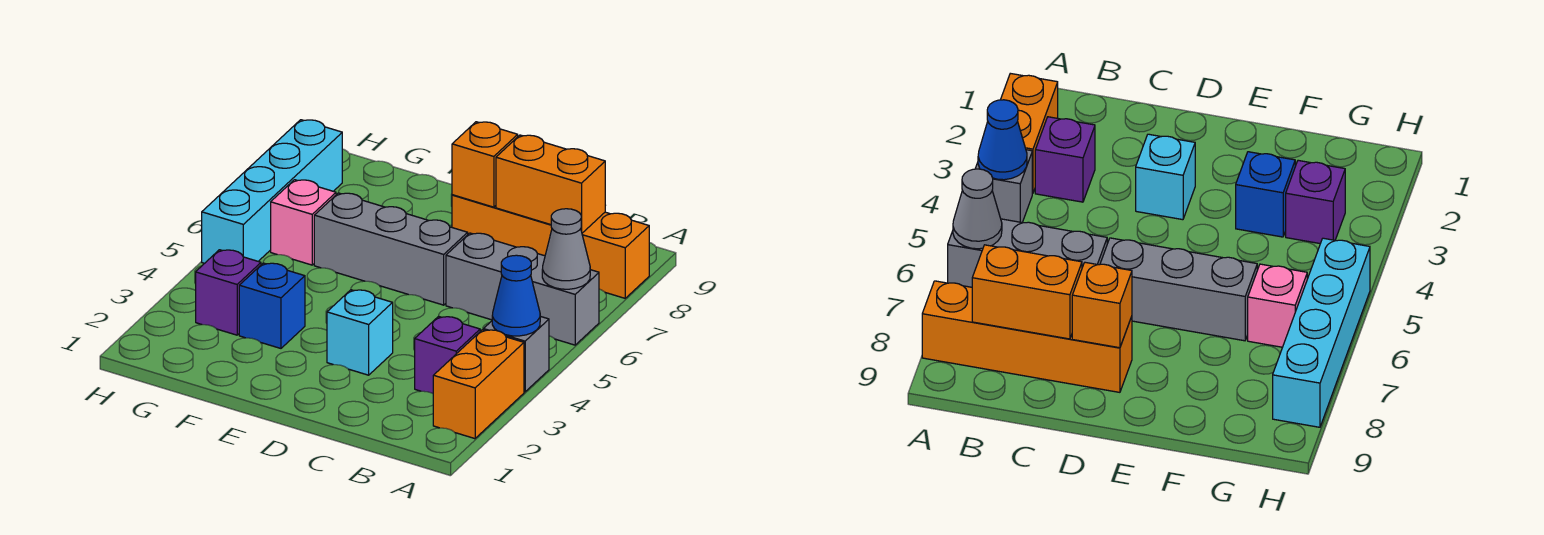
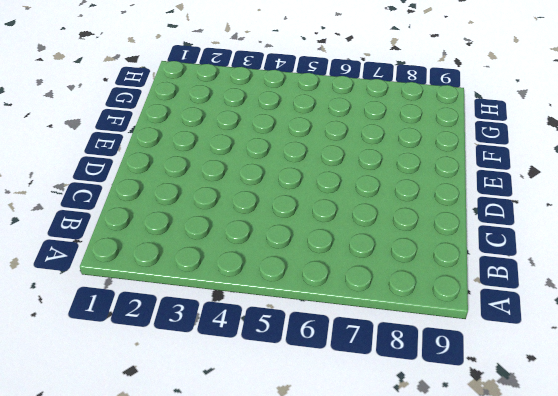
none -> orange 1x2 brick [433,330,524,439]
none -> grey 1x1 brick [484,316,549,392]
none -> grey 1x3 brick [446,233,599,345]

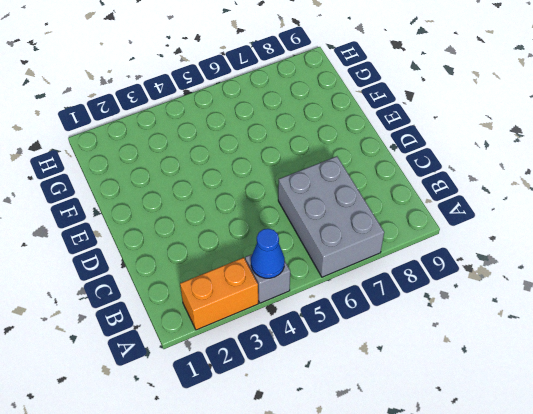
grey 2x3 brick [278,156,384,277] -> grey 1x3 brick [446,233,599,345]
none -> orange 1x4 brick [452,195,649,298]
none -> purple 1x1 brick [415,316,480,393]
none -> cyan 1x1 brick [327,290,393,375]

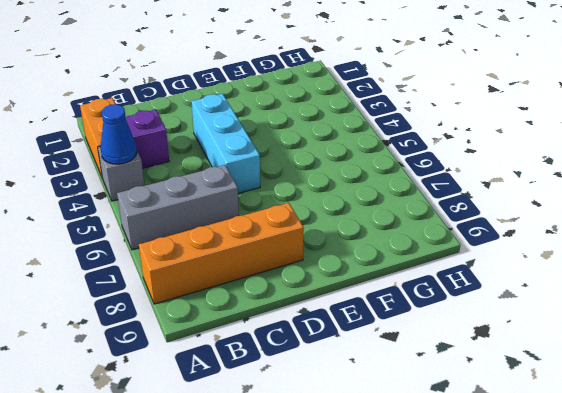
cyan 1x3 brick [191,94,260,193] -> cyan 1x1 brick [327,290,393,375]
none -> grey 1x3 brick [314,193,468,305]
none -> blue 1x1 brick [239,263,305,348]
none -> purple 1x1 brick [196,250,261,335]

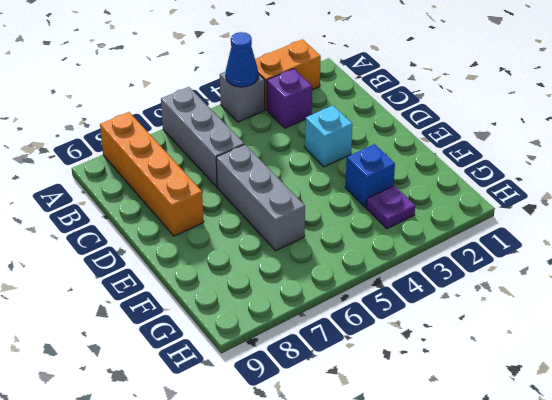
purple 1x1 plate [366,186,415,229] -> purple 1x1 brick [196,250,261,335]
none -> pink 1x1 brick [271,180,336,265]
none -> cyan 1x4 brick [202,120,342,263]
none -> grey 1x1 cone [542,209,590,289]

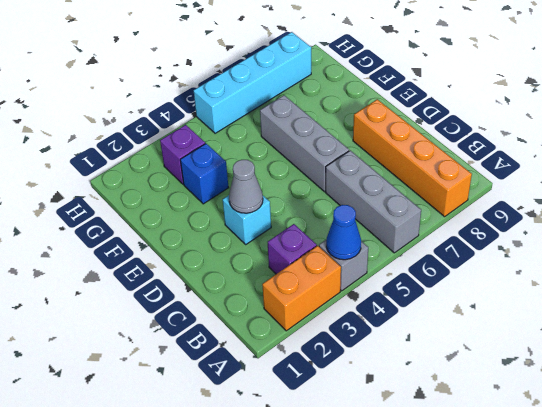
grey 1x1 cone [229,160,263,213] -> grey 1x1 cone moved to [542,209,590,289]
none -> pink 1x1 brick [271,180,336,265]
none -> orange 1x2 brick [496,135,605,233]
none -> orange 1x1 brick [452,122,518,207]

